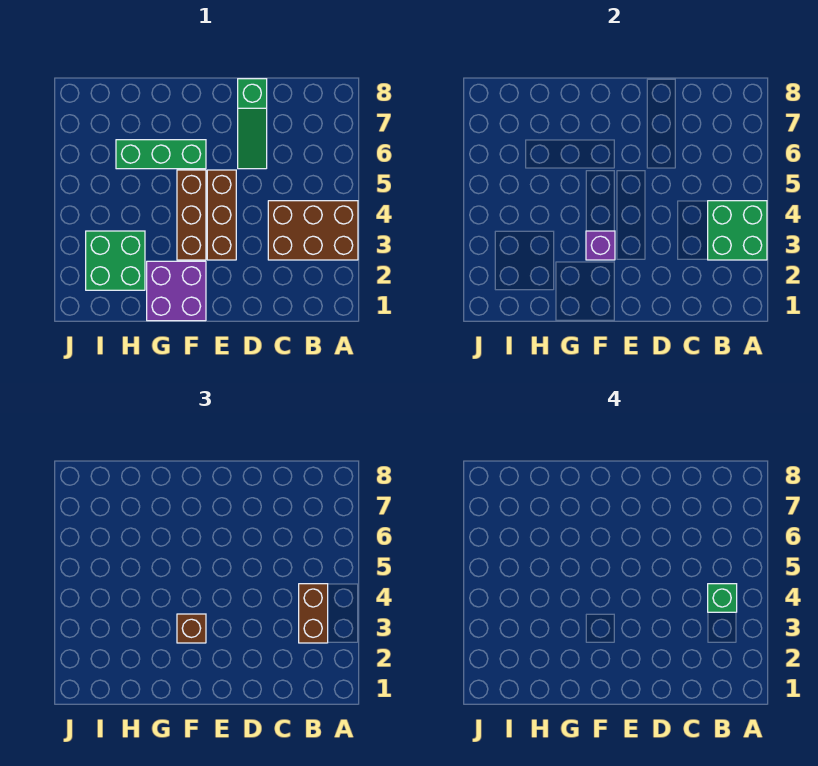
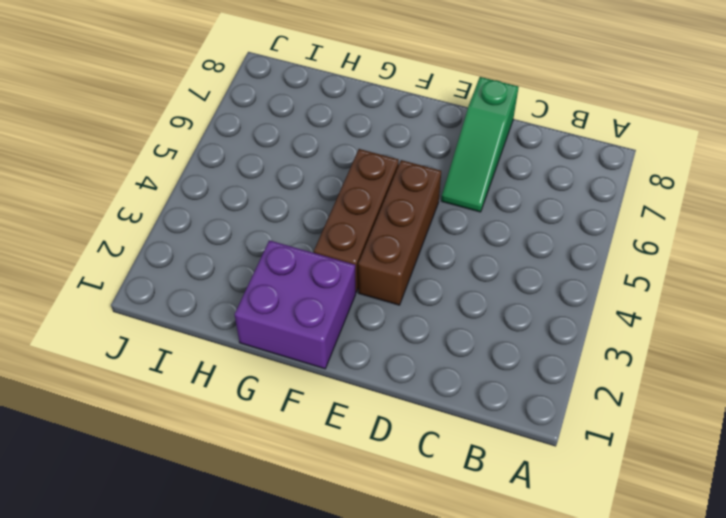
none -> brown 2x3 brick [268,201,358,260]
none -> green 1x3 brick [116,140,206,169]
none -> green 2x2 brick [86,231,145,290]

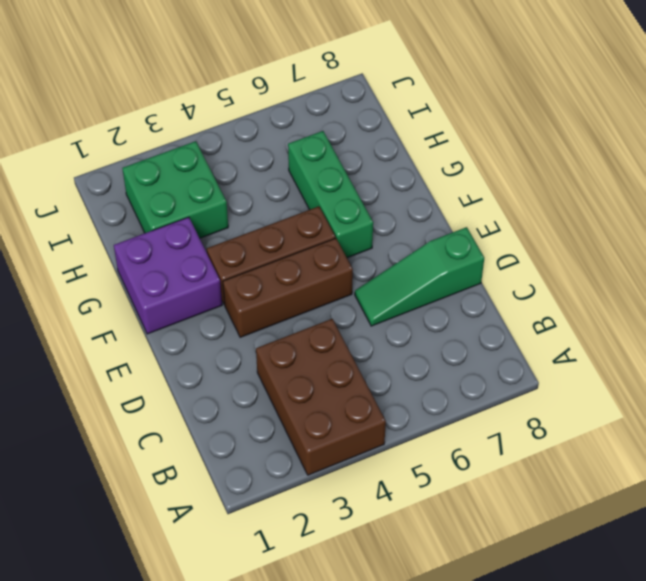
none -> green 2x2 brick [708,201,767,260]
none -> purple 1x1 brick [586,231,615,260]
none -> brown 1x2 brick [299,584,328,643]

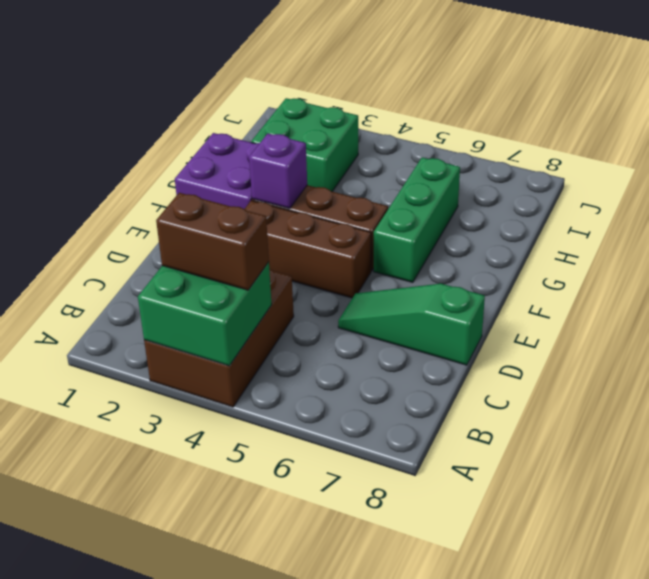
none -> brown 1x1 brick [177,614,206,643]
none -> green 1x1 brick [708,584,737,612]

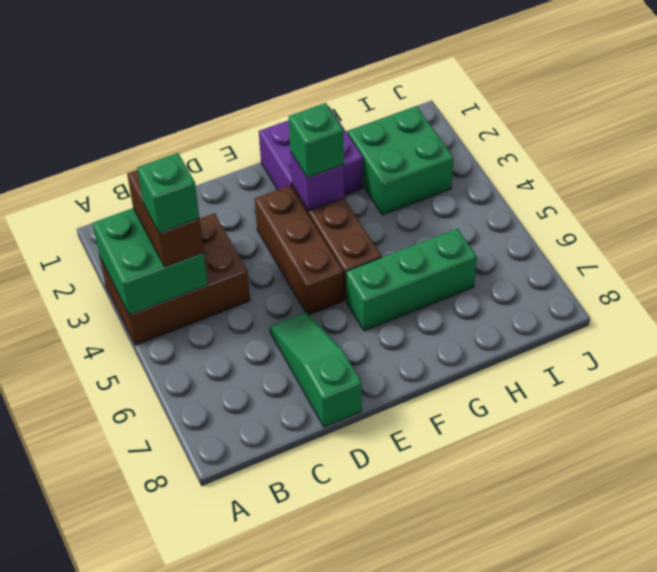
green 1x1 brick [289,103,344,178] -> brown 1x1 brick [177,614,206,643]

